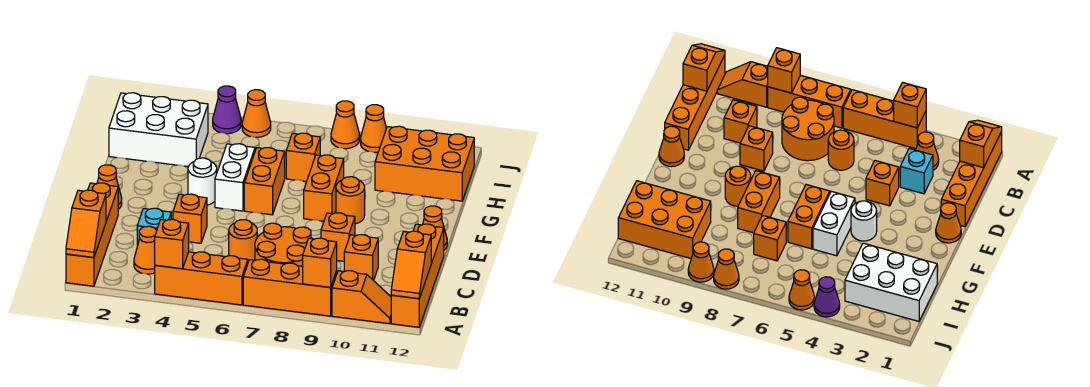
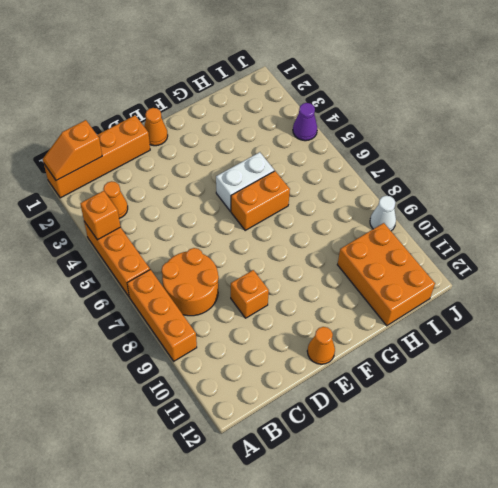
white 1x1 cone [370,196,396,231] -> orange 1x1 cone [361,105,386,152]
none -> orange 1x2 slope [332,271,391,324]
none -> orange 1x4 brick [391,224,444,327]
none -> cyan 1x1 brick [137,208,171,246]
none -> orange 1x1 round brick [229,220,257,262]

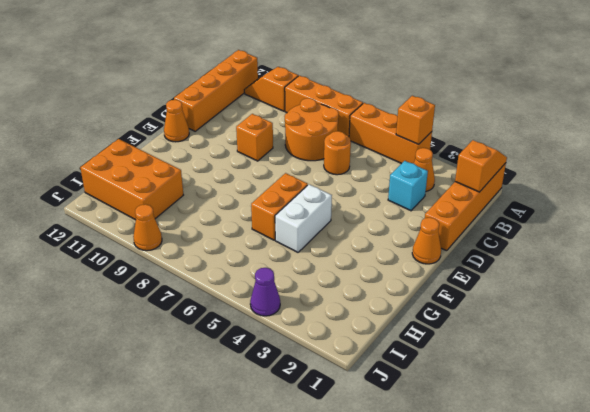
none -> orange 1x1 brick [344,235,378,281]
none -> orange 1x1 brick [173,194,207,243]
none -> white 1x1 round brick [188,158,217,205]
none -> orange 1x2 brick [304,155,344,221]

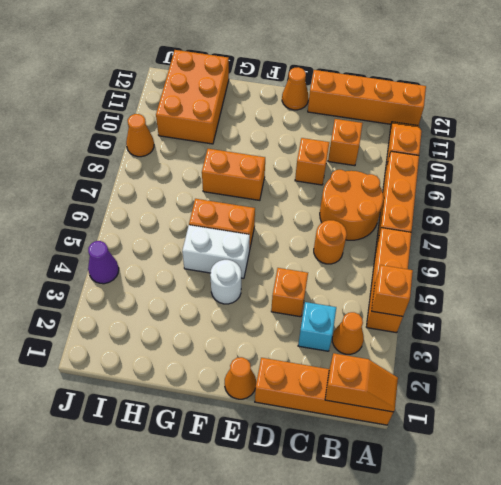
none -> orange 1x1 round brick [336,177,365,224]
none -> white 2x3 brick [109,93,208,166]
none -> orange 1x1 brick [286,133,320,182]
none -> orange 1x1 cone [242,90,271,137]

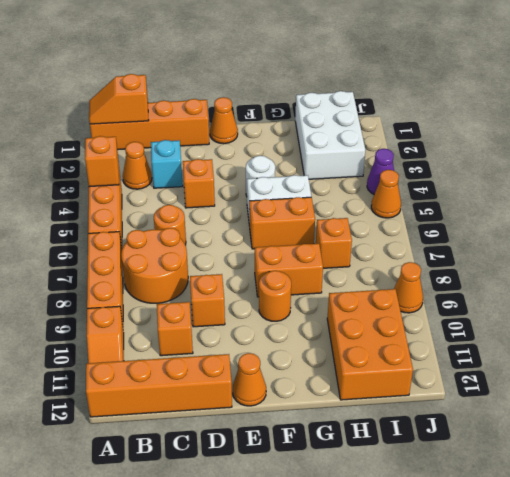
none -> orange 1x1 cone [331,101,360,149]
none -> orange 1x1 brick [303,238,337,287]
none -> orange 1x2 slope [391,231,431,299]

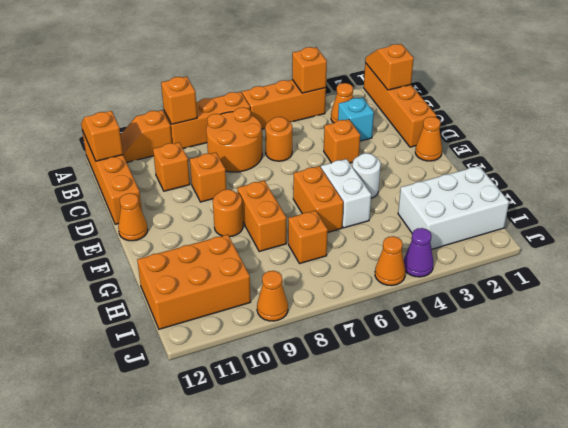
none -> orange 1x1 cone [331,101,360,149]

